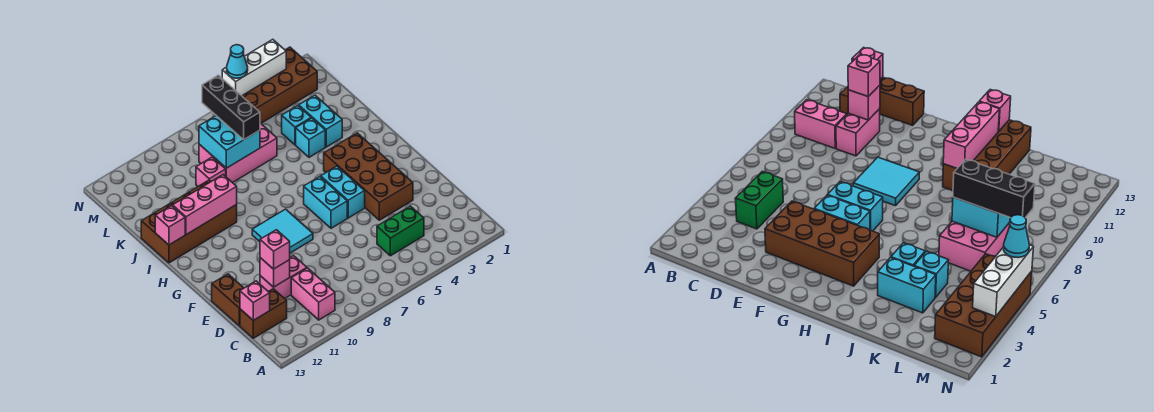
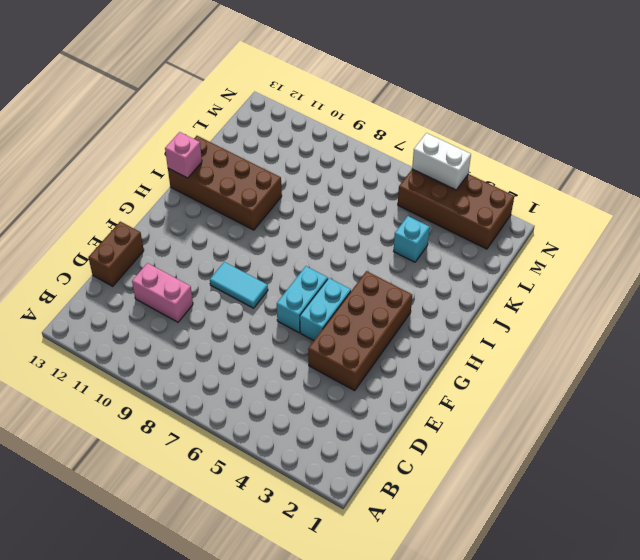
cyan 1x2 tile [210,262,268,308] -> cyan 2x2 tile [252,209,313,253]
white 1x2 brick [412,133,471,190] -> white 1x3 brick [222,39,286,96]
none -> pink 1x2 brick [291,268,335,320]
none -> green 1x2 brick [377,206,424,256]
none -> brown 1x2 brick [240,289,287,338]

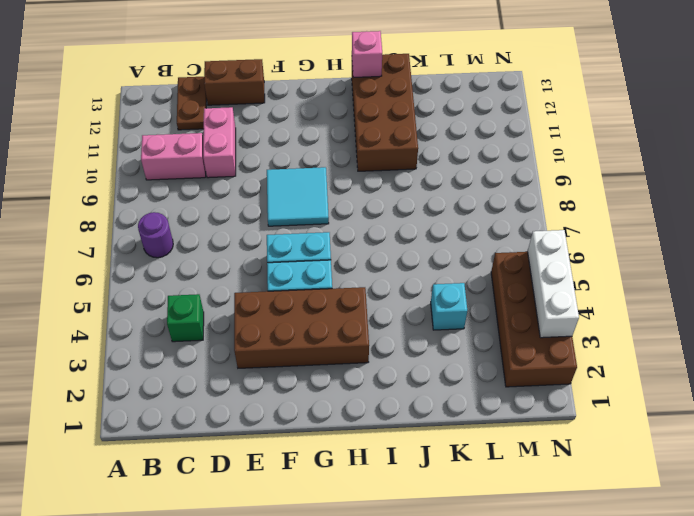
purple 1x1 round brick [138,212,173,258] -> none
green 1x1 brick [167,294,204,342] -> green 1x2 brick [377,206,424,256]
brown 1x2 plate [177,77,207,130] -> brown 1x2 brick [240,289,287,338]
none -> cyan 1x2 brick [299,95,342,147]
none -> cyan 1x1 brick [296,118,325,157]
none -> pink 2x3 brick [199,123,277,183]

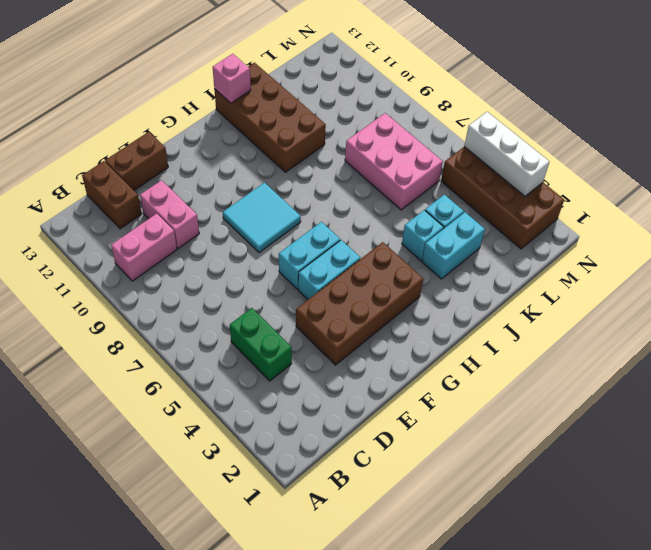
none -> pink 1x1 brick [196,157,226,186]
none -> pink 1x1 brick [240,281,270,320]
none -> pink 1x1 brick [260,258,290,287]

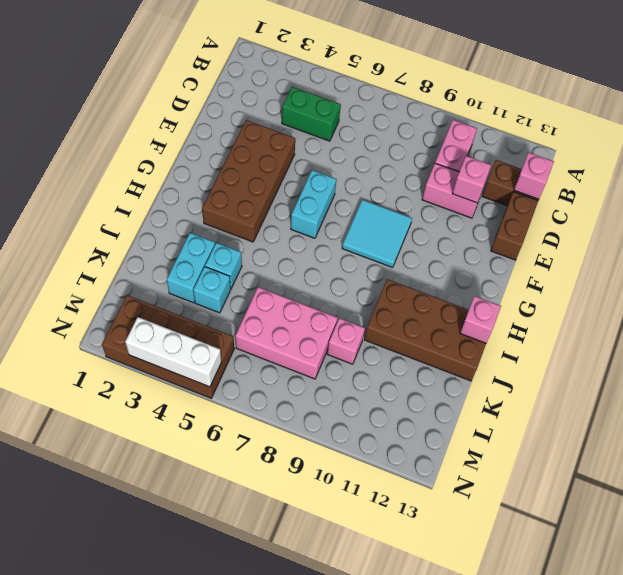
none -> cyan 1x2 brick [321,166,365,218]
none -> pink 1x3 brick [173,175,237,235]
none -> cyan 2x2 brick [199,116,260,168]

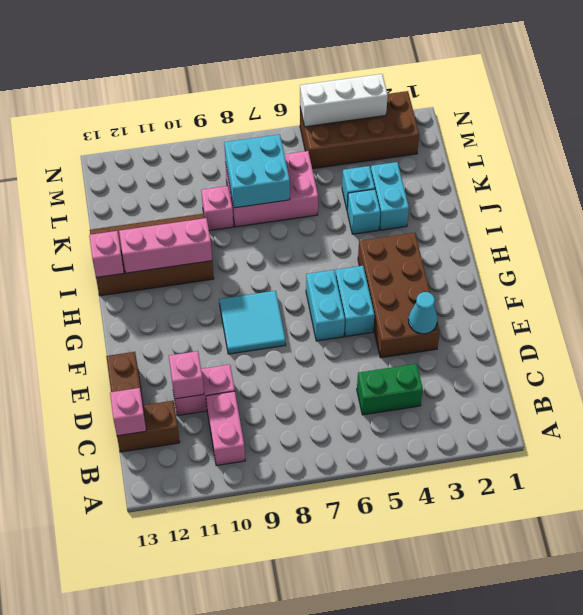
cyan 1x1 cone [408,292,438,334] -> cyan 1x1 cone moved to [227,45,248,78]
none -> pink 1x1 brick [260,230,290,269]
none -> black 1x3 brick [202,75,260,140]

